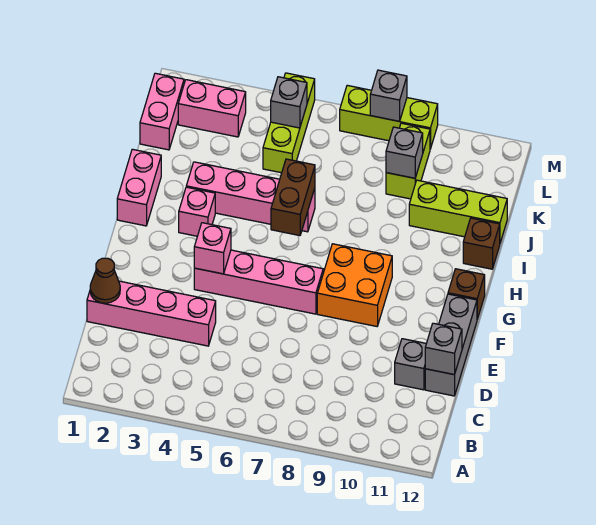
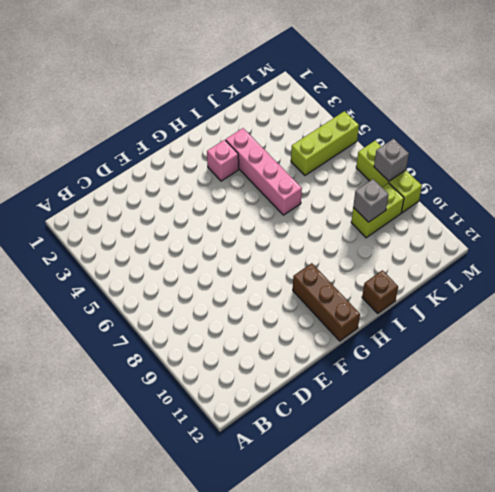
brown 1x3 brick [293,263,360,341] -> brown 1x1 brick [448,269,485,319]
none -> pink 1x4 brick [87,281,216,346]
none -> grey 1x1 brick [395,339,426,390]
none -> grey 1x3 brick [425,294,477,396]

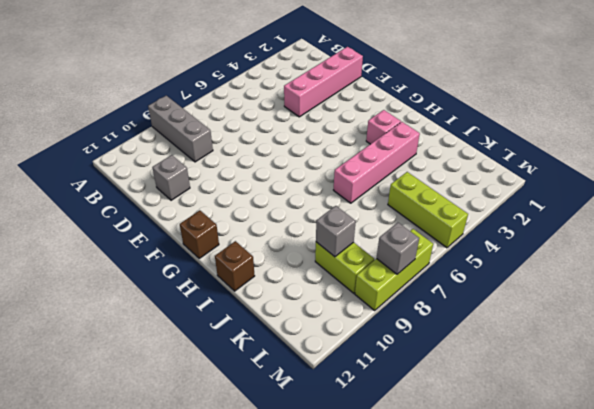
grey 1x3 brick [148,96,213,162] -> grey 1x3 brick moved to [425,294,477,396]
none -> pink 1x4 brick [194,250,323,314]
none -> orange 2x2 brick [317,244,392,326]
none -> pink 1x2 brick [117,149,161,226]

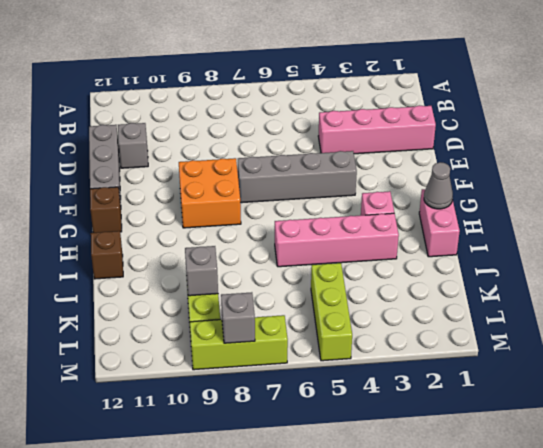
grey 1x4 brick [238,151,357,203] -> pink 1x4 brick [194,250,323,314]
grey 1x1 cone [424,162,453,209] -> none
none -> lime 1x3 brick [409,180,507,243]
none -> pink 1x2 brick [140,73,184,150]
none -> pink 1x2 brick [178,80,246,137]

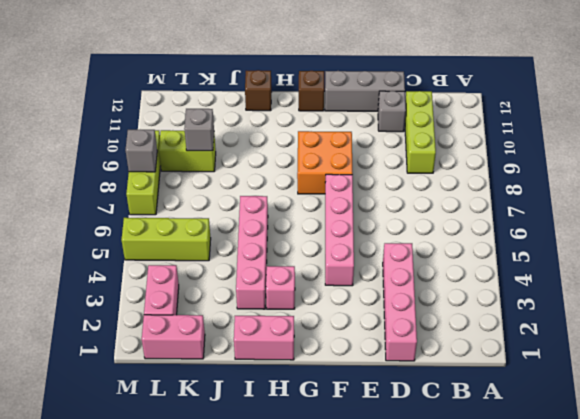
lime 1x3 brick [405,91,436,173] -> lime 1x3 brick moved to [409,180,507,243]
none -> brown 1x1 cone [90,258,120,303]
none -> grey 1x1 brick [425,323,462,375]
none -> pink 1x1 brick [194,223,231,274]

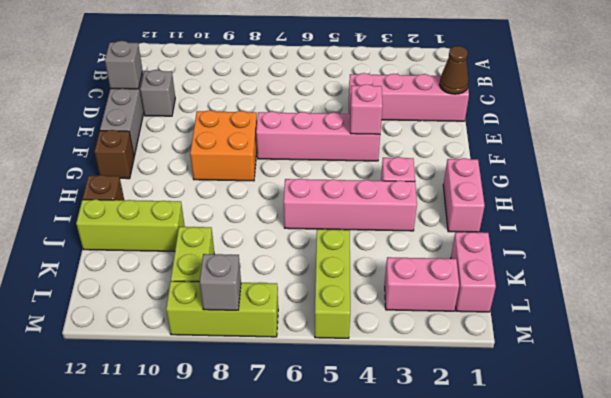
none -> brown 1x2 brick [271,159,315,236]
none -> grey 1x1 brick [386,127,423,178]
none -> grey 1x1 brick [271,77,307,128]

